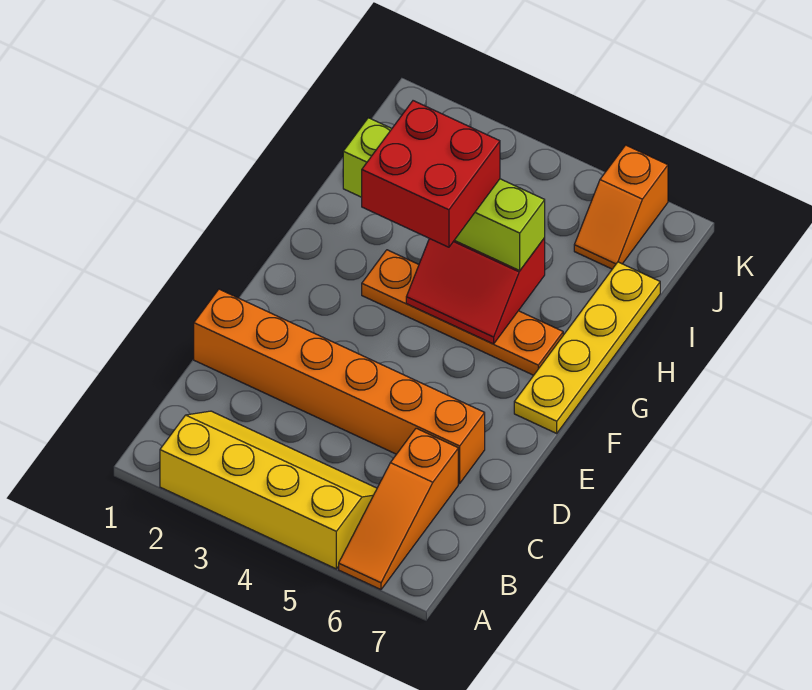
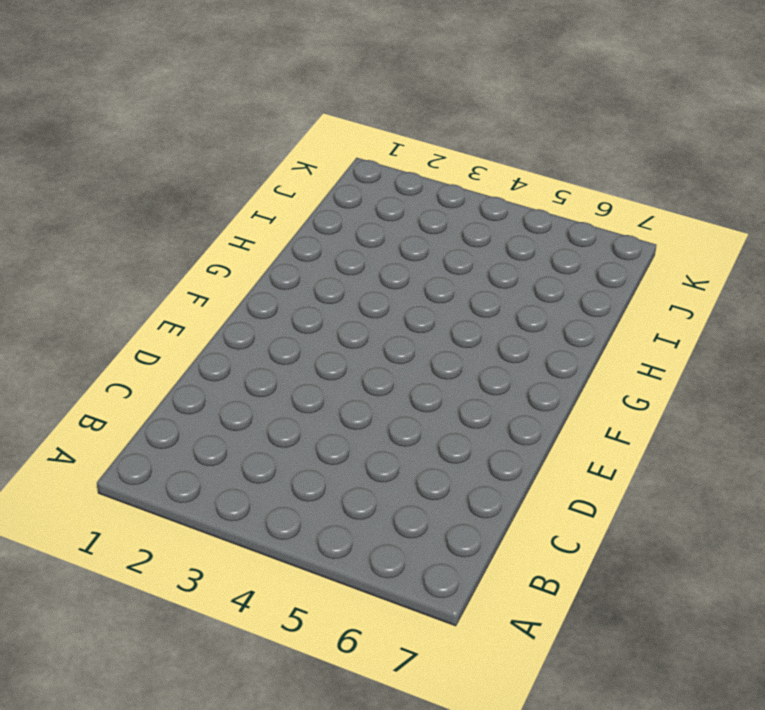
none -> yellow 2x4 slope [160,411,377,569]
none -> orange 1x3 slope [339,428,458,590]

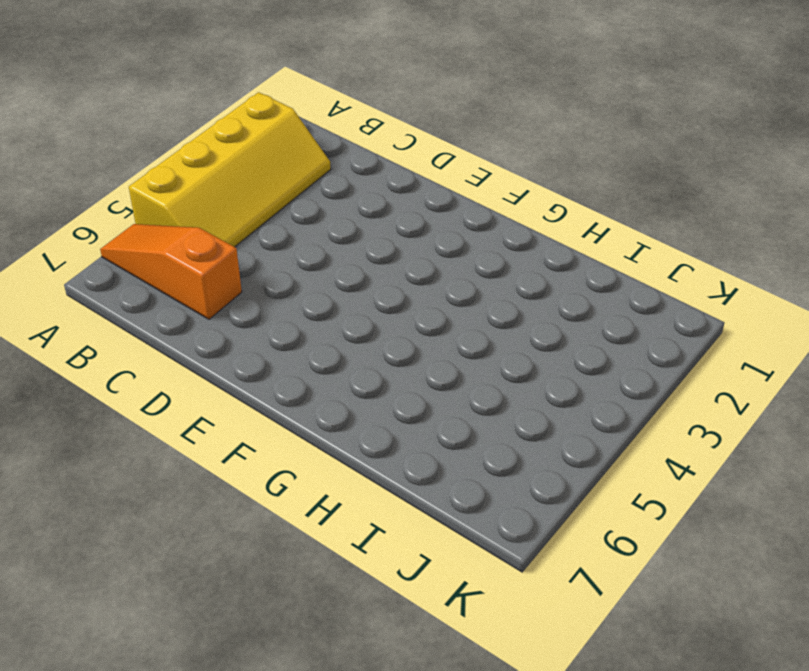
none -> orange 1x6 brick [194,289,485,483]
none -> yellow 1x4 plate [514,262,660,433]

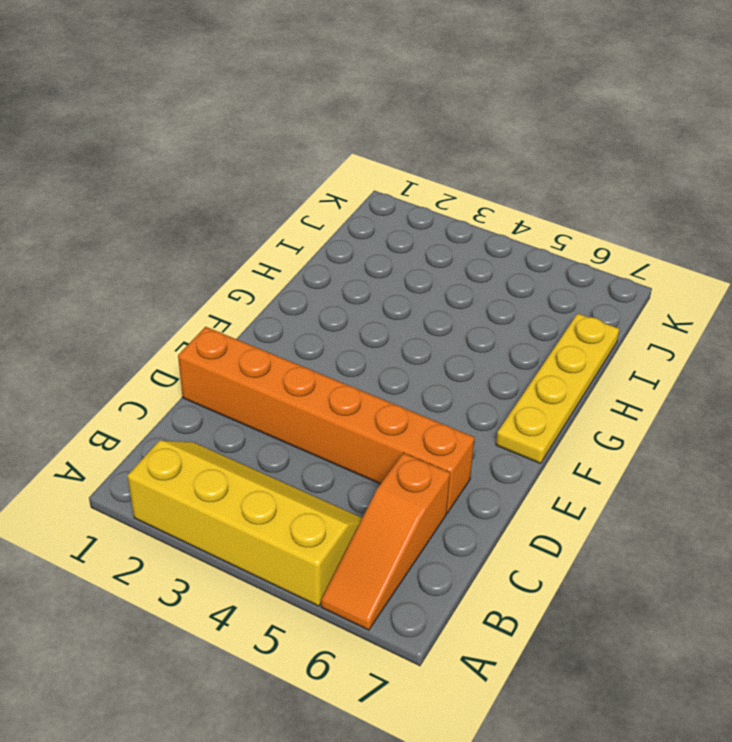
none -> orange 1x4 plate [362,250,563,375]
none -> orange 1x2 slope [574,145,668,269]

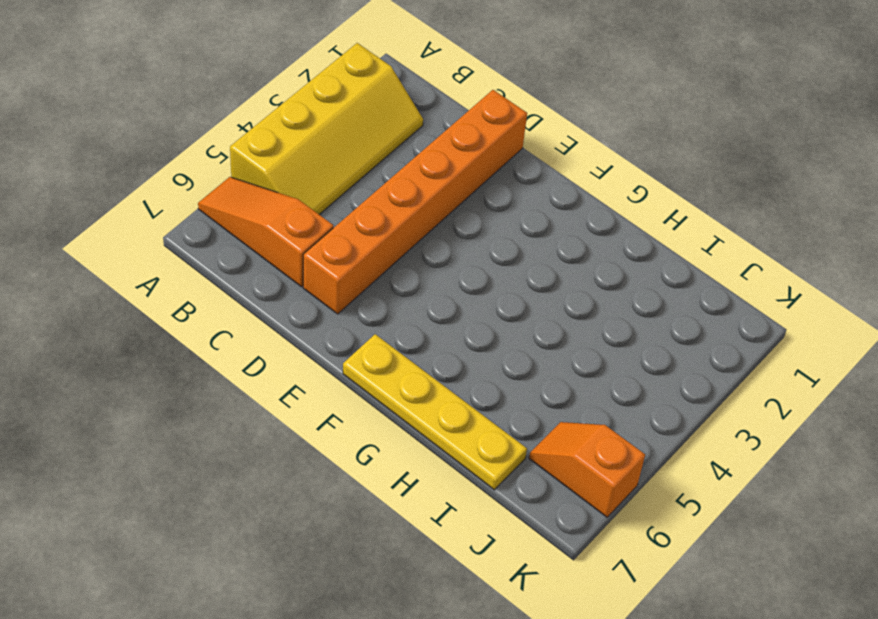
none -> orange 1x4 plate [362,250,563,375]
none -> red 2x2 slope [406,238,545,344]

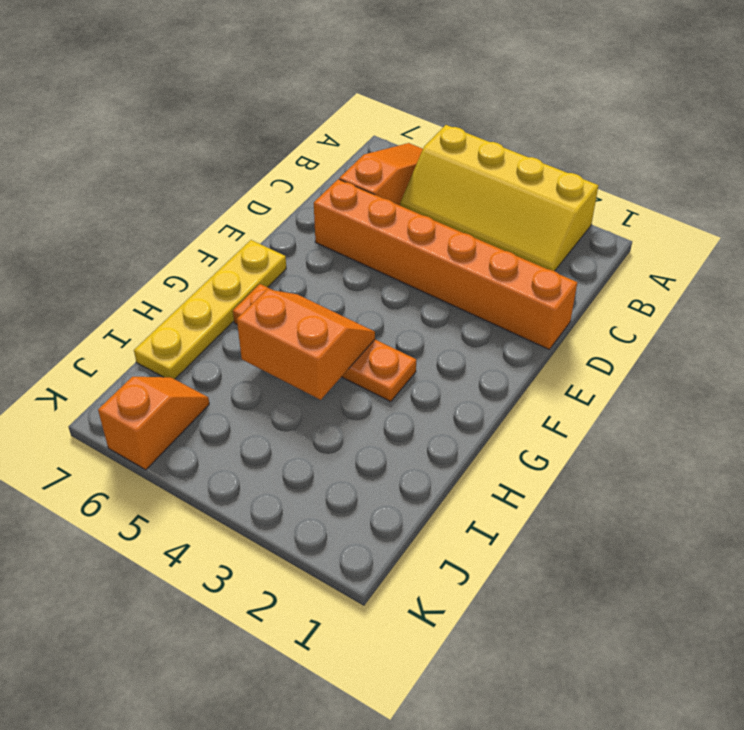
orange 2x2 slope [237,289,375,400] -> red 2x2 slope [406,238,545,344]
none -> lime 1x4 brick [343,118,545,271]
none -> red 2x2 brick [362,101,500,247]

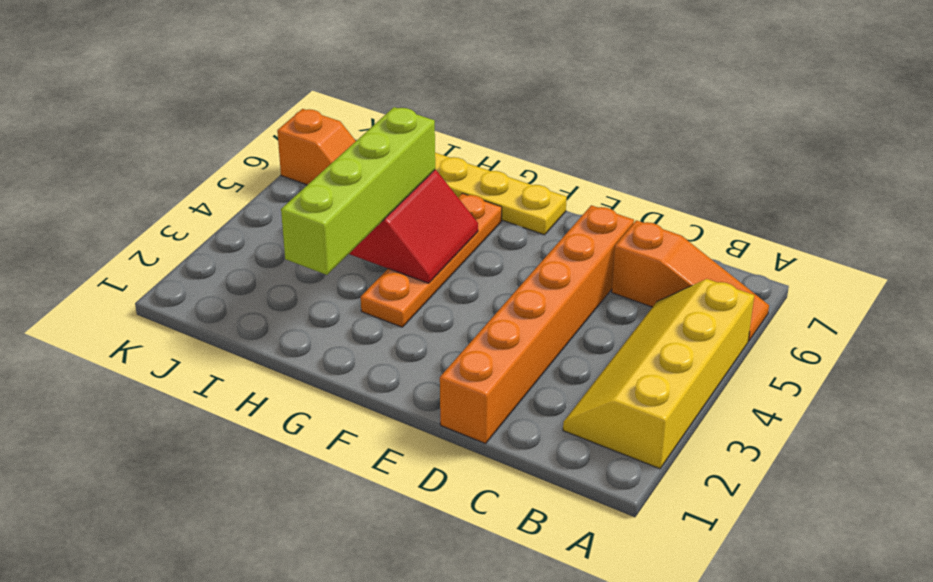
none -> red 2x2 brick [362,101,500,247]

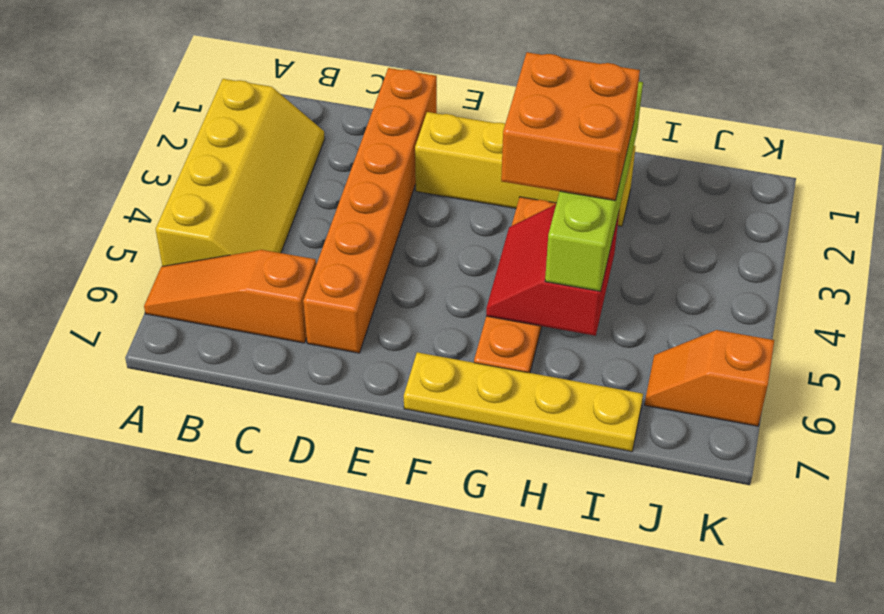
yellow 1x4 brick [415,112,636,226] -> none
orange 2x2 brick [501,52,640,201] -> red 2x2 brick [362,101,500,247]

